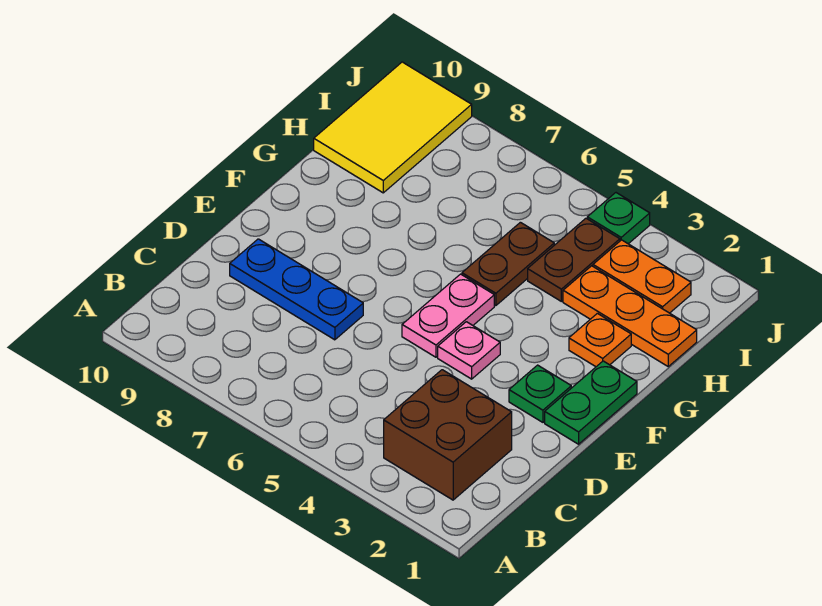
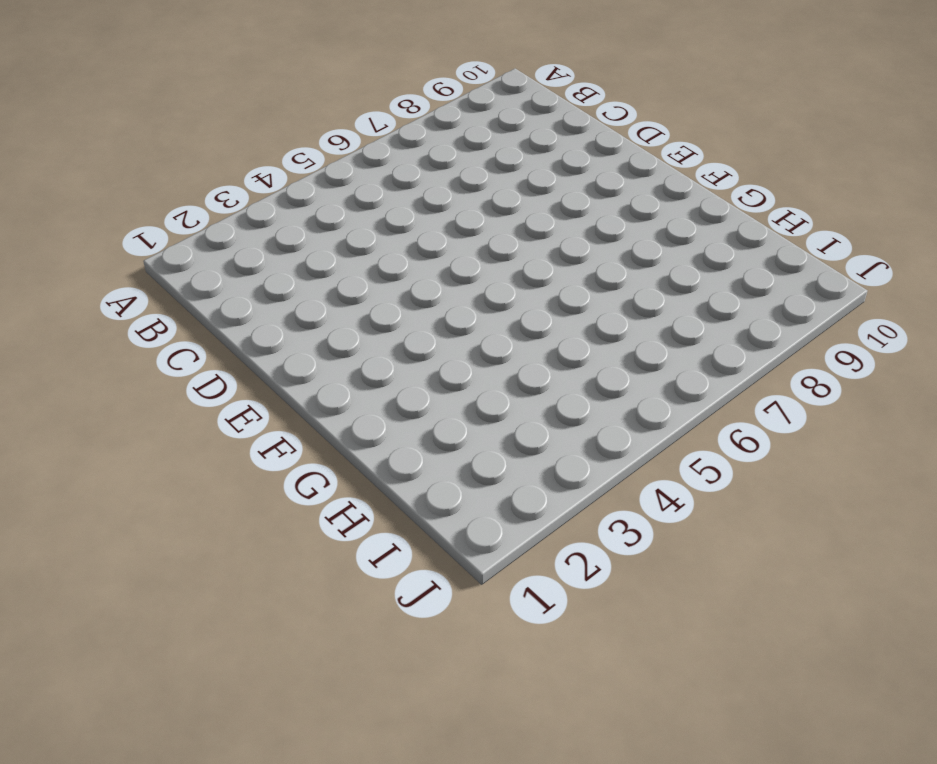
none -> brown 2x2 brick [384,370,512,500]
none -> blue 1x3 plate [230,239,363,340]
none -> green 1x2 plate [545,361,637,444]

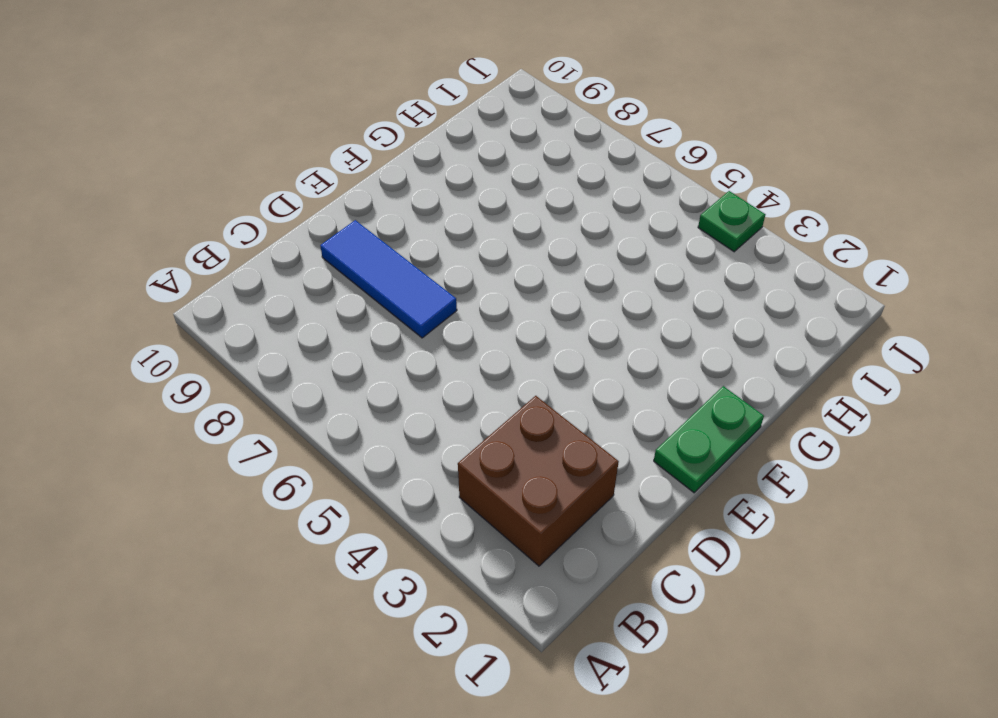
blue 1x3 tile [320,220,457,338] -> blue 1x3 plate [230,239,363,340]
none -> green 1x1 plate [509,365,571,422]
none -> pink 1x1 plate [438,322,500,379]
none -> pink 1x2 plate [402,274,494,357]

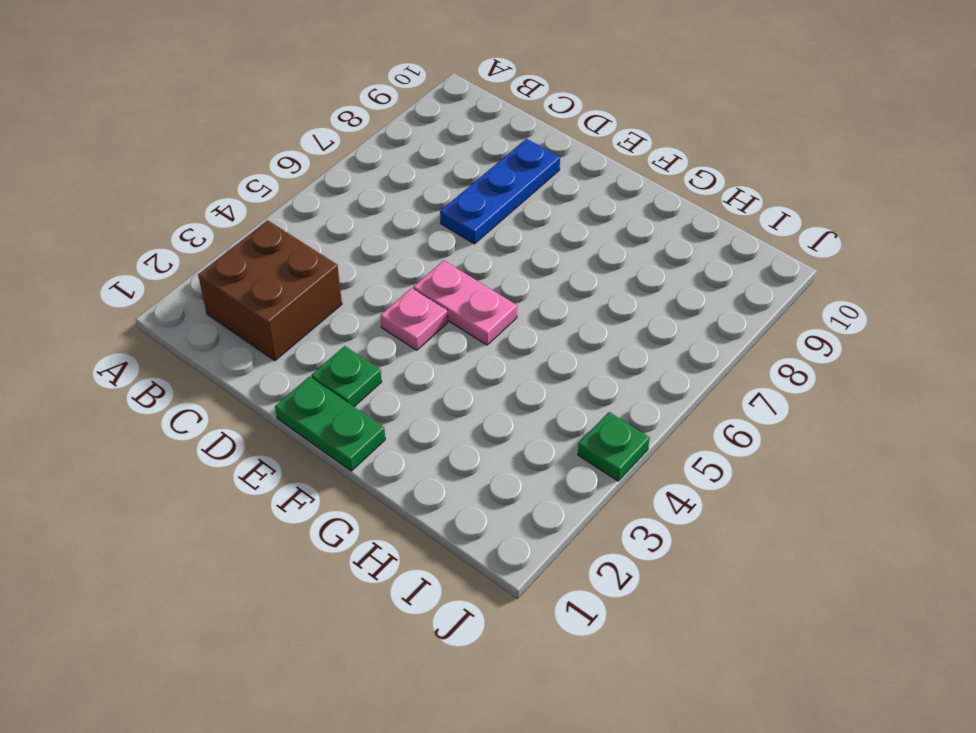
none -> orange 1x1 plate [569,313,631,367]
none -> brown 1x2 plate [462,222,554,306]
none -> orange 1x3 plate [563,266,697,366]

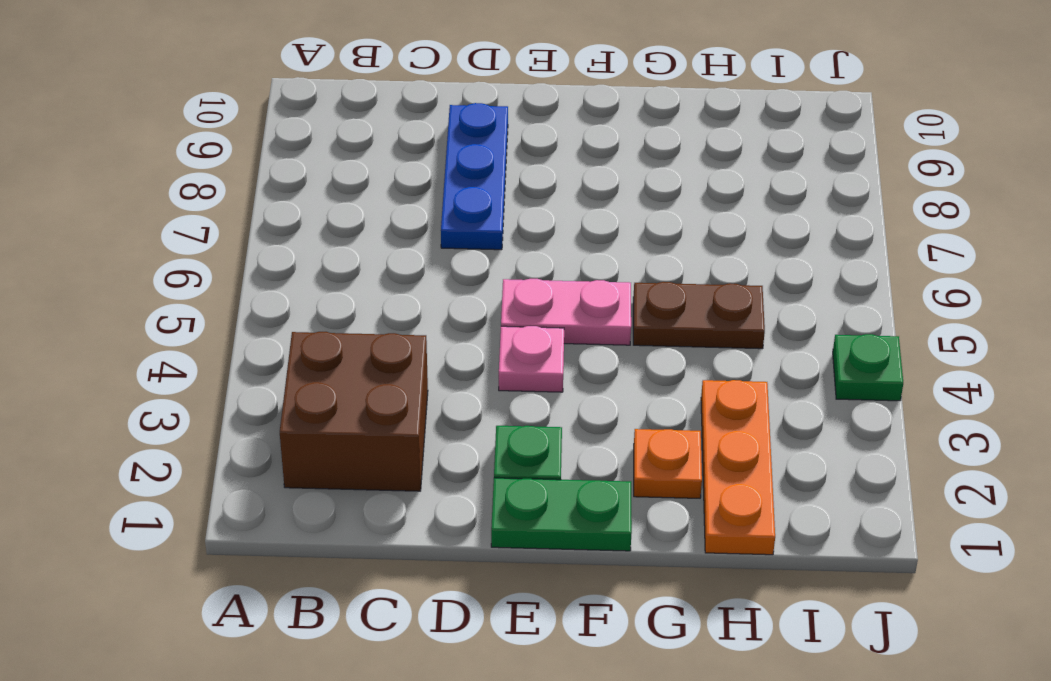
none -> brown 1x2 plate [528,218,620,301]
none -> yellow 2x3 tile [314,62,472,193]
none -> orange 1x2 plate [593,240,691,313]

